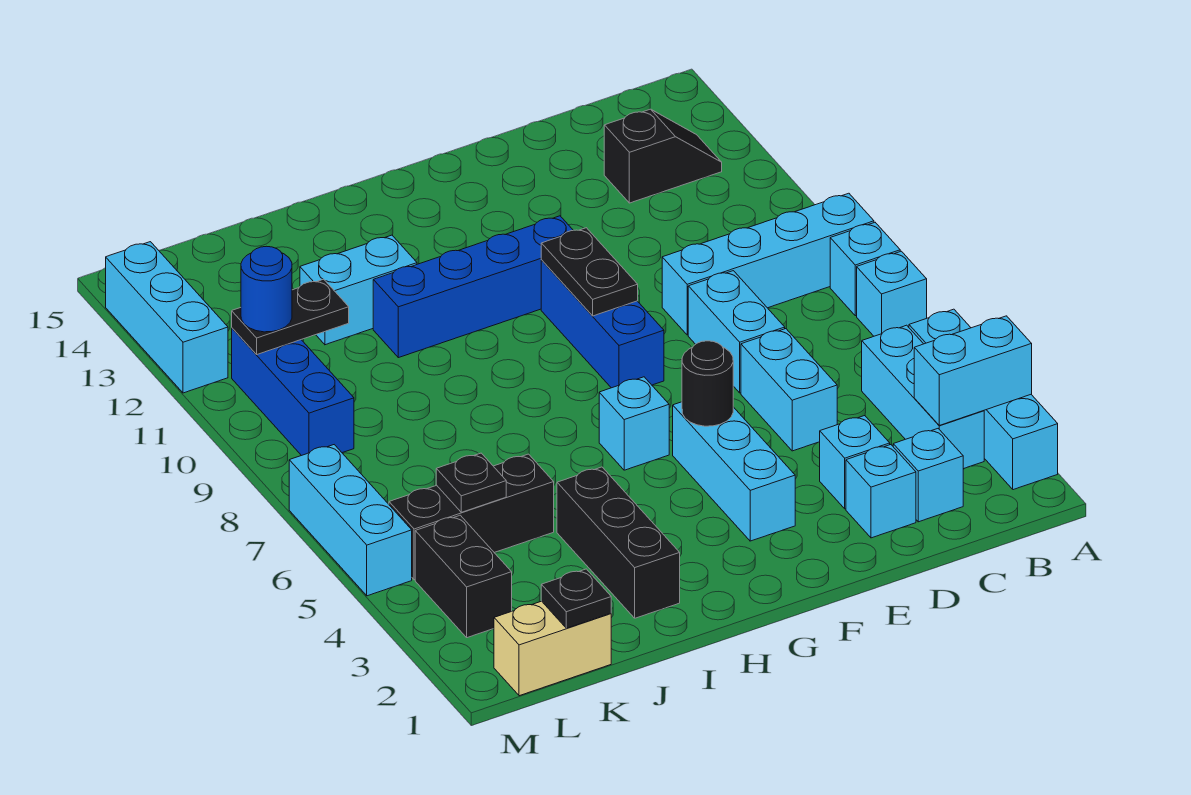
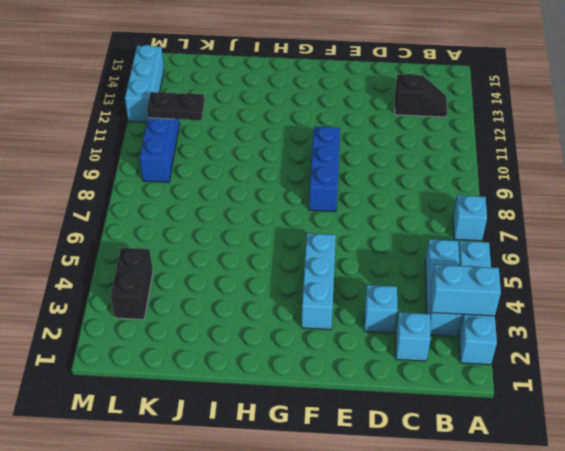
none -> cyan 1x1 brick [830,223,900,316]
none -> cyan 1x4 brick [662,193,874,335]
none -> cyan 1x1 brick [846,445,916,538]
none -> cyan 1x2 brick [741,329,837,451]

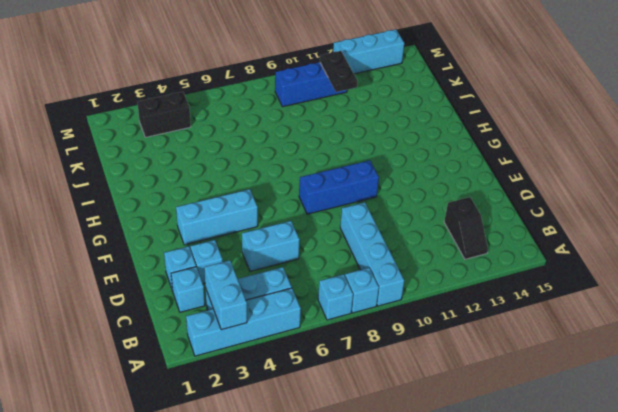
none -> cyan 1x2 brick [688,271,785,393]
none -> blue 1x4 brick [373,216,573,358]
none -> cyan 1x1 brick [599,377,669,470]
none -> black 1x3 brick [557,467,680,618]

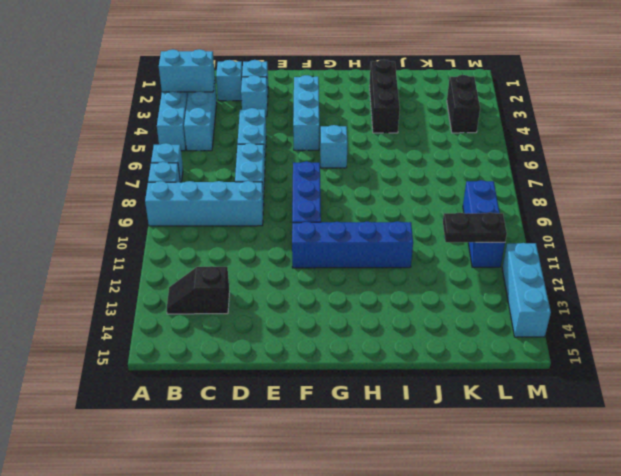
none -> cyan 1x2 brick [300,235,417,345]
none -> black 1x3 brick [389,454,554,580]
none -> tan 1x2 brick [494,601,611,696]
none -> cyan 1x3 brick [289,445,412,596]

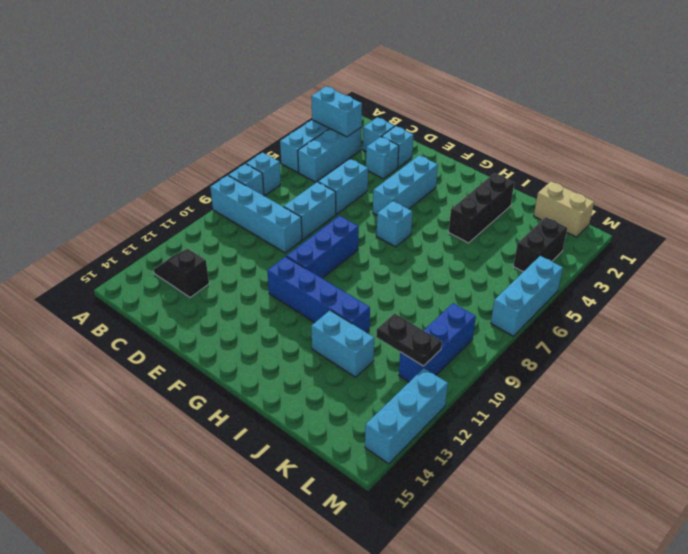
none -> black 1x3 brick [389,454,554,580]
none -> black 1x1 round brick [682,341,733,426]
none -> black 1x2 plate [541,228,638,316]
none -> black 1x1 plate [541,569,611,628]

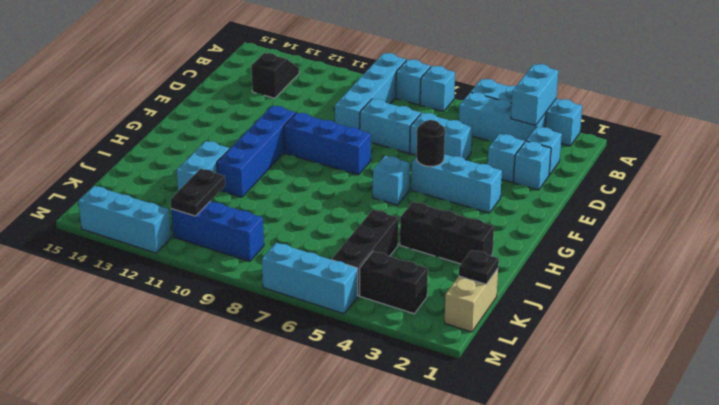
none -> black 1x2 plate [541,228,638,316]
none -> black 1x1 plate [436,453,506,512]
none -> blue 1x1 round brick [241,246,292,332]

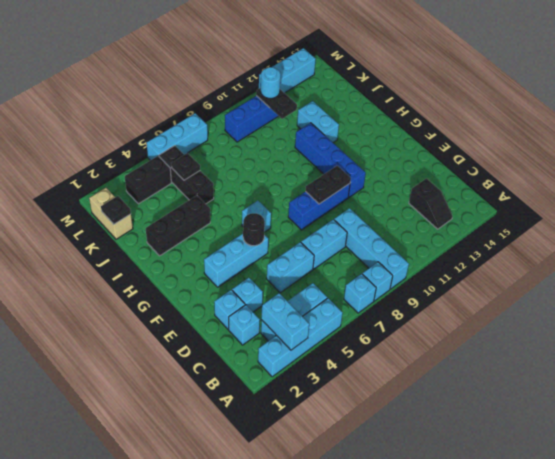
cyan 1x1 round brick [261,67,281,98] -> blue 1x1 round brick [241,246,292,332]

